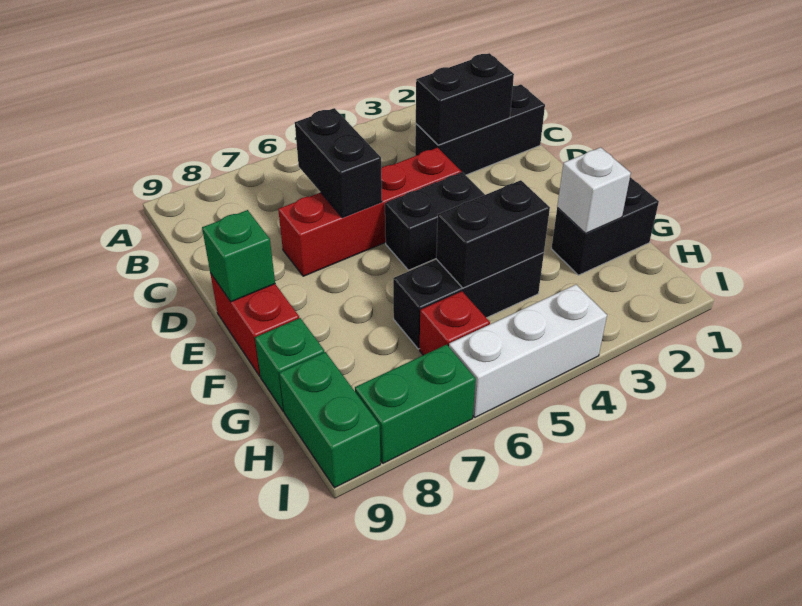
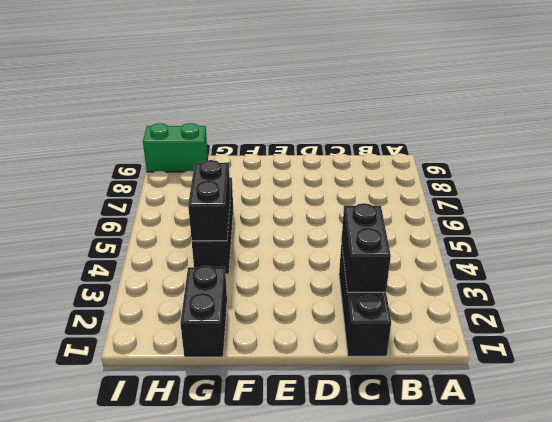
none -> red 1x4 brick [278,148,461,276]
none -> black 1x2 brick [385,172,485,270]
none -> red 1x2 brick [210,273,299,376]

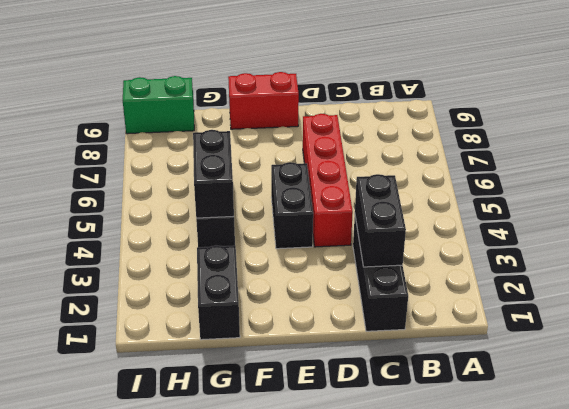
none -> green 1x1 brick [255,318,324,411]
none -> red 1x1 brick [420,291,490,355]
none -> white 1x3 brick [449,285,607,417]

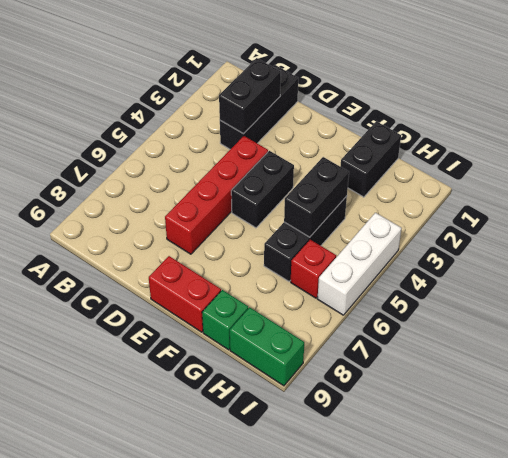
none -> green 1x2 brick [355,345,476,463]
none -> black 1x2 brick [295,108,382,218]
none -> green 1x1 brick [202,210,275,302]

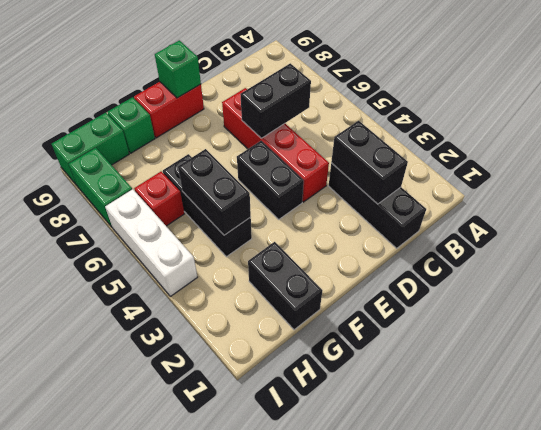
none -> white 1x1 brick [557,147,631,233]

